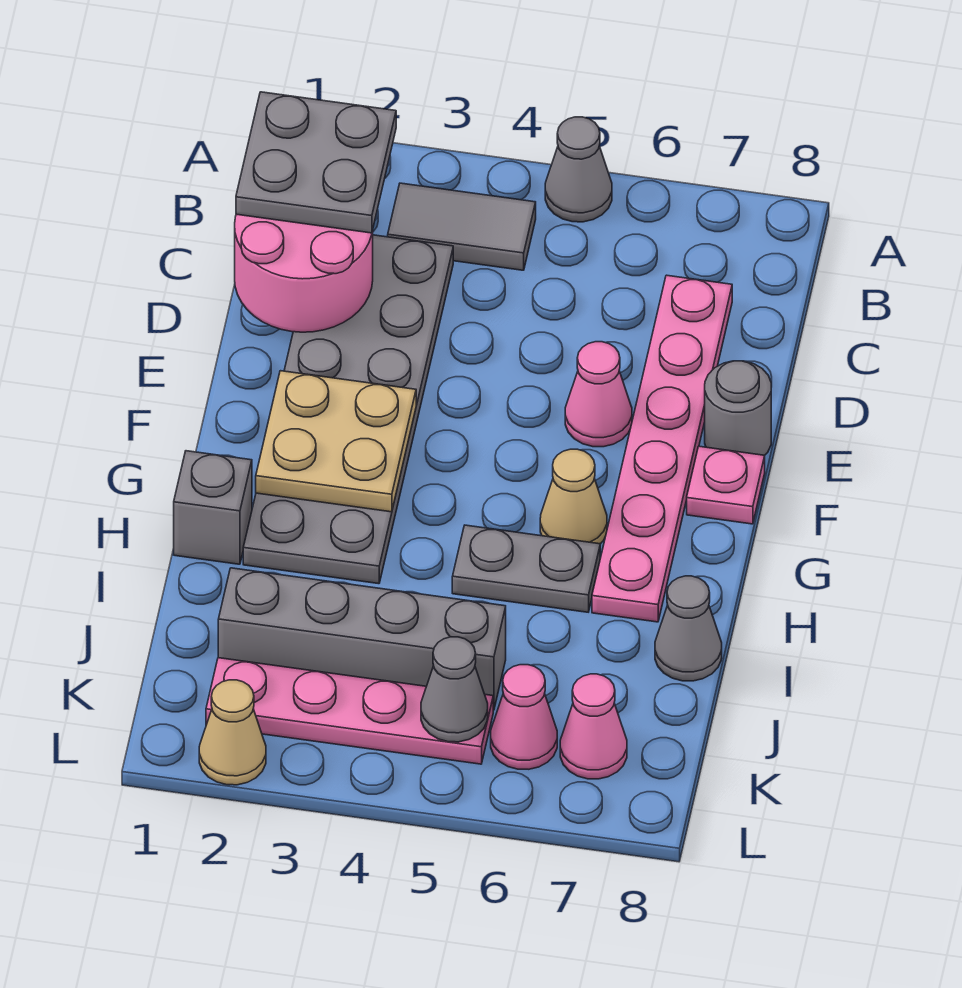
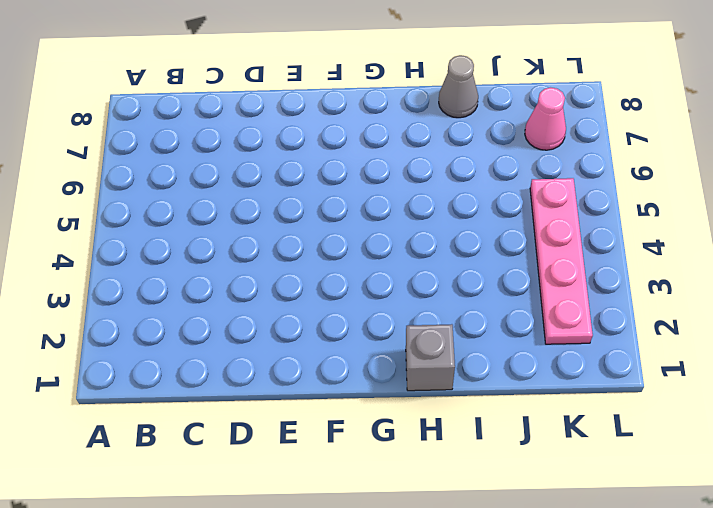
none -> grey 1x1 cone [545,117,612,222]
none -> grey 1x2 tile [388,183,536,270]
none -> grey 2x6 plate [243,235,453,584]

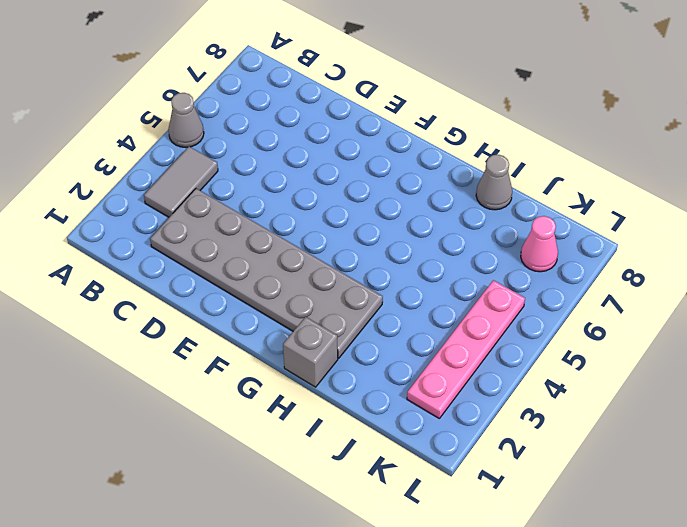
none -> pink 1x6 plate [592,275,732,622]
none -> pink 1x1 cone [565,342,632,447]
none -> grey 1x1 round brick [705,361,771,455]

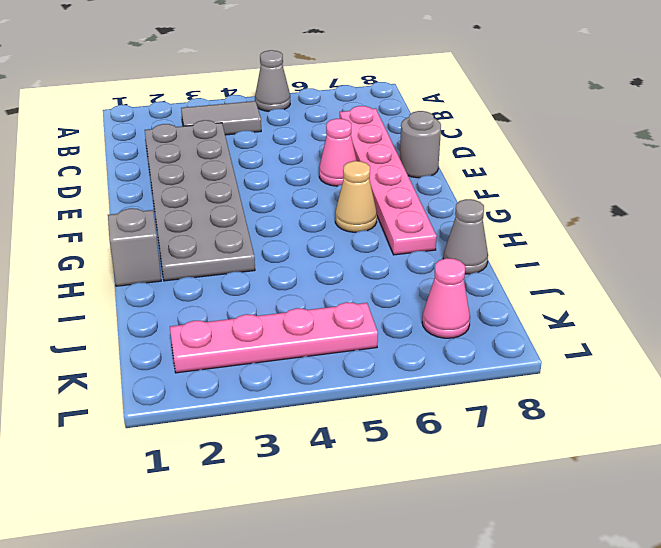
none -> pink 1x1 plate [687,446,765,524]
none -> grey 1x2 plate [452,525,600,612]
none -> grey 1x4 brick [218,568,506,710]

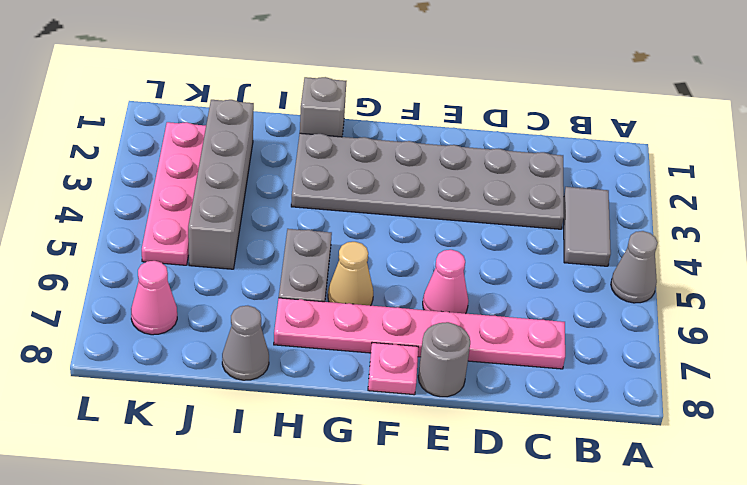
none -> pink 1x1 cone [491,665,557,769]
none -> tan 1x1 cone [199,680,266,785]
none -> pink 2x2 round brick [235,214,373,332]

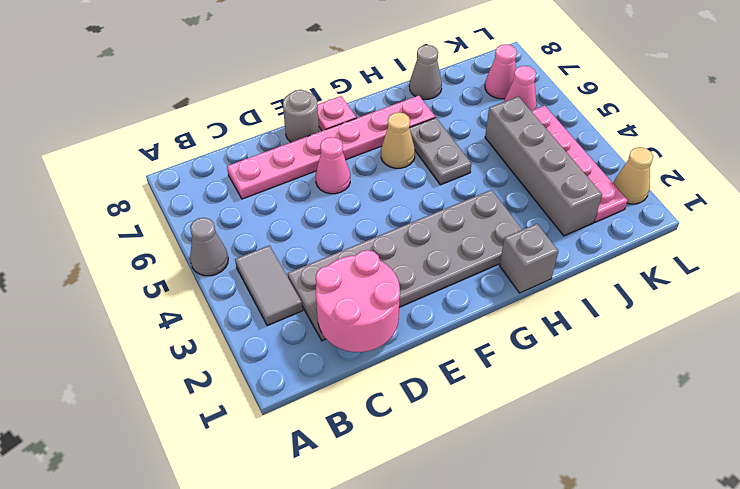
none -> tan 2x2 plate [256,371,416,512]
none -> grey 1x1 cone [421,637,488,742]
none -> grey 2x2 plate [236,92,396,233]

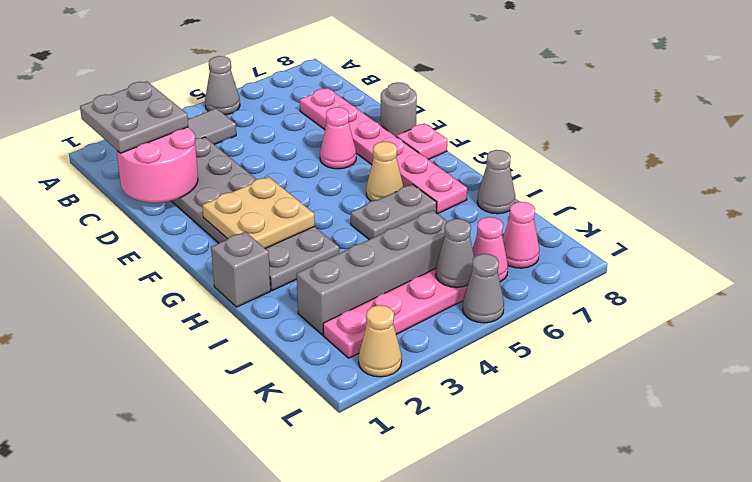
grey 1x1 cone [462,254,504,323] -> none

